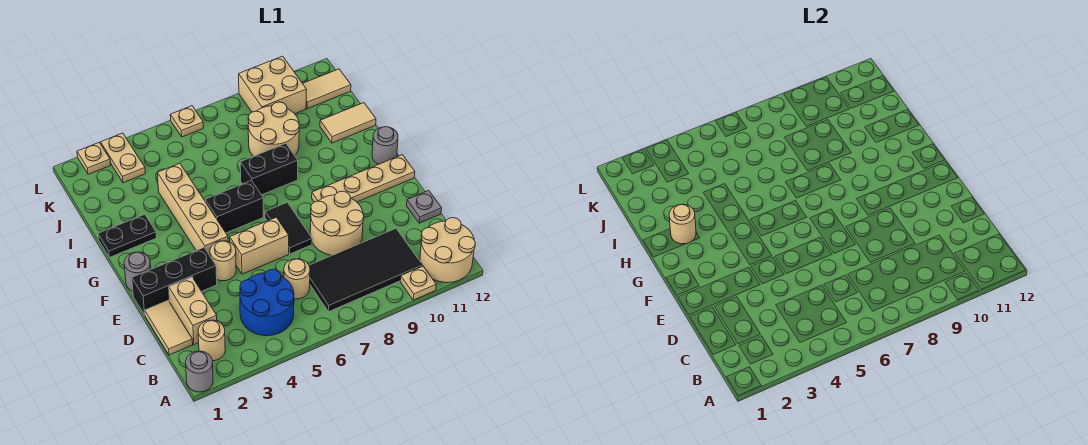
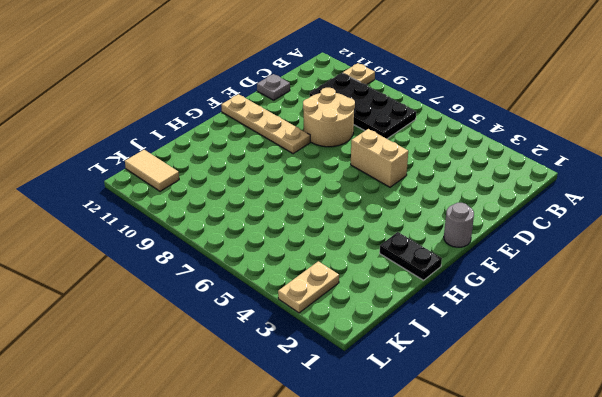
black 2x4 plate [310,73,416,139] -> black 2x4 tile [309,229,423,312]
none -> grey 1x1 round brick [186,351,213,392]
none -> tan 2x2 round brick [420,218,475,283]
none -> tan 1x1 round brick [198,320,225,361]
none -> blue 2x2 round brick [240,269,294,336]

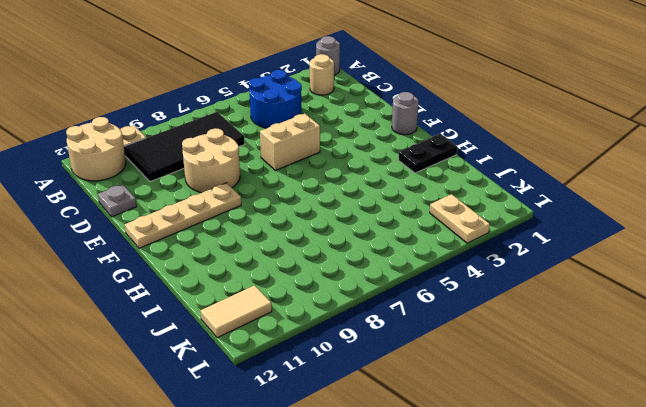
none -> tan 1x2 tile [145,301,193,355]
none -> tan 1x2 brick [169,277,217,344]
none -> tan 1x1 round brick [284,259,310,299]
none -> black 1x3 brick [132,248,217,315]

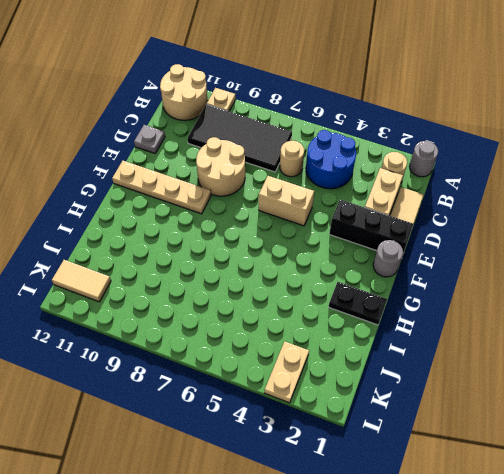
none -> tan 1x1 round brick [210,241,236,281]
none -> black 1x2 tile [265,202,312,254]
none -> tan 1x4 brick [157,163,228,255]
none -> black 1x2 brick [205,180,263,233]

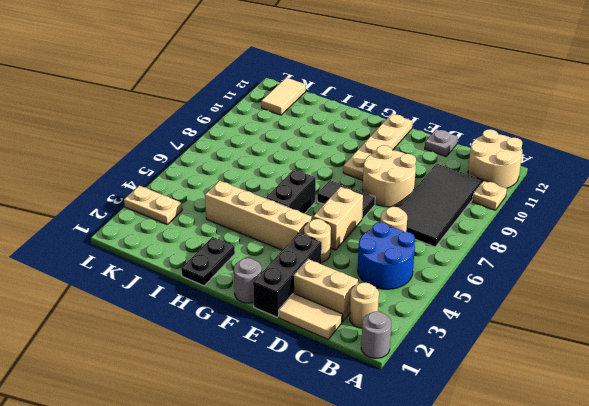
none -> grey 1x1 round brick [372,127,398,164]
none -> black 1x2 brick [240,143,298,195]
none -> tan 2x2 round brick [248,102,299,156]
none -> tan 1x2 tile [320,103,376,143]

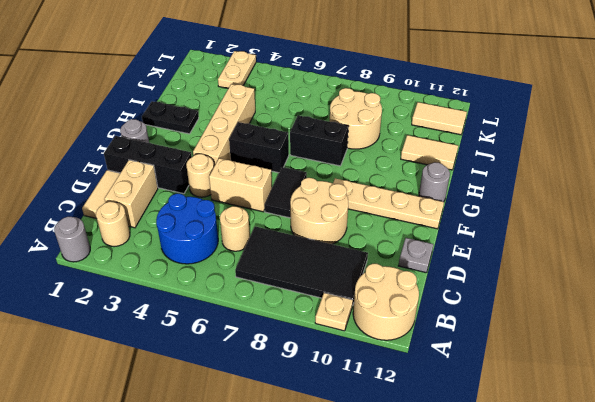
none -> tan 2x2 brick [239,56,306,114]
none -> tan 1x1 plate [77,143,111,174]
none -> tan 1x1 plate [170,106,204,137]
none -> tan 1x1 round brick [669,204,696,244]

